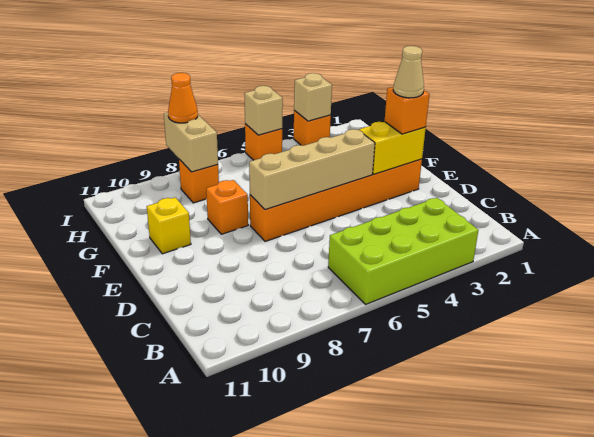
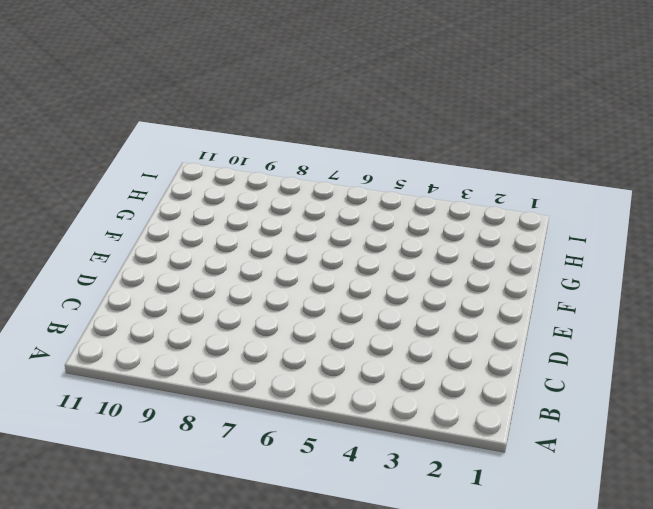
none -> lime 2x4 brick [328,198,478,304]
none -> orange 1x6 brick [250,159,422,241]
none -> orange 1x1 brick [206,180,248,234]

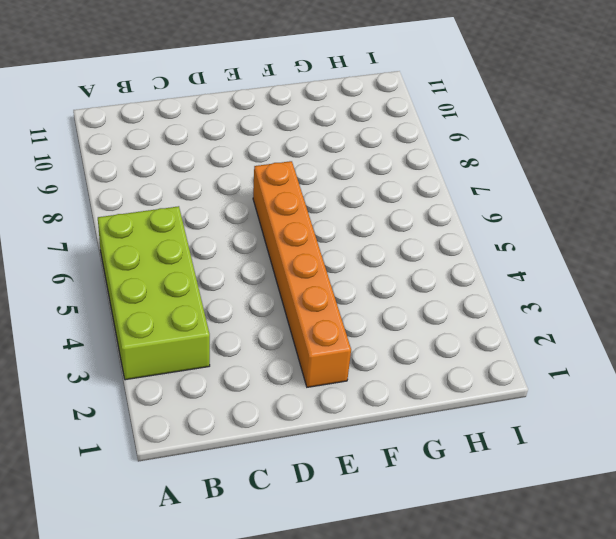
none -> orange 1x1 brick [206,180,248,234]
none -> yellow 1x1 brick [147,197,191,254]
none -> orange 1x1 brick [179,159,219,203]

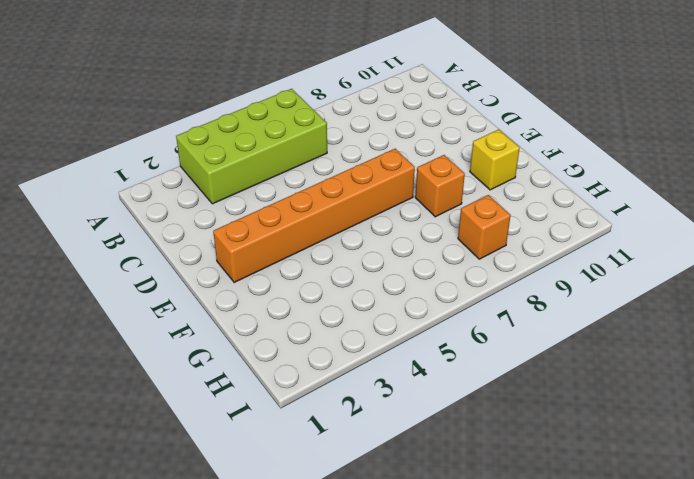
none -> orange 1x1 brick [294,111,331,146]
none -> orange 1x1 brick [245,124,282,160]
none -> yellow 1x2 brick [359,122,426,174]

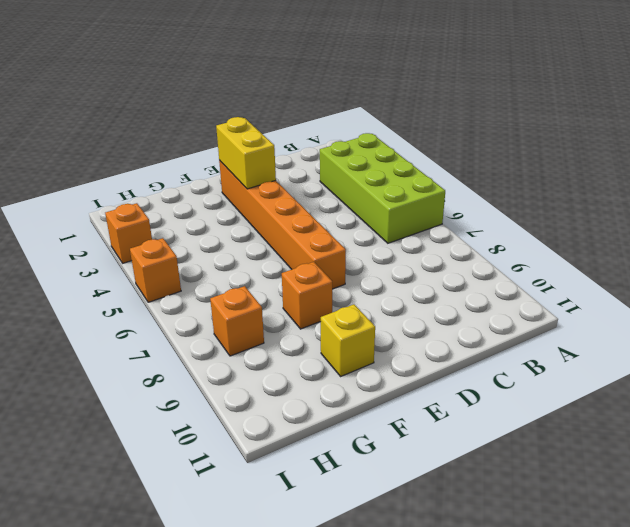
none -> tan 1x4 brick [249,129,375,210]
none -> tan 1x2 brick [164,113,218,172]
none -> tan 1x1 brick [294,73,332,121]

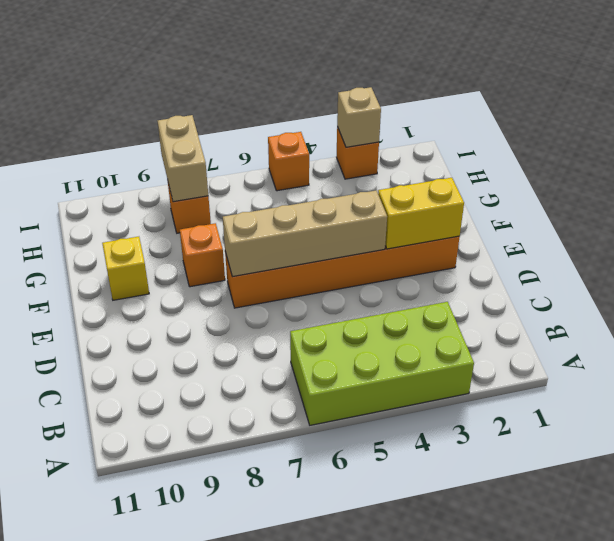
none -> tan 1x1 brick [244,86,283,135]
none -> orange 1x1 brick [385,87,430,134]
none -> orange 1x1 cone [168,73,198,123]

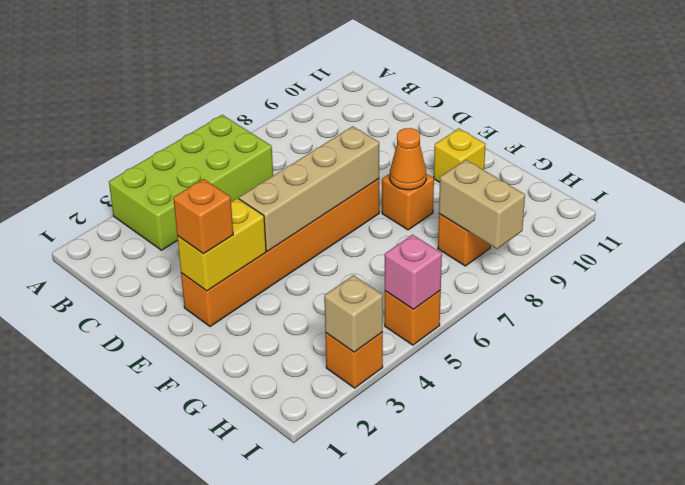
orange 1x1 cone [390,128,426,190] -> orange 1x1 cone moved to [168,73,198,123]
pink 1x1 brick [385,235,442,309] -> tan 1x1 brick [244,86,283,135]
none -> tan 1x1 cone [393,46,424,98]

